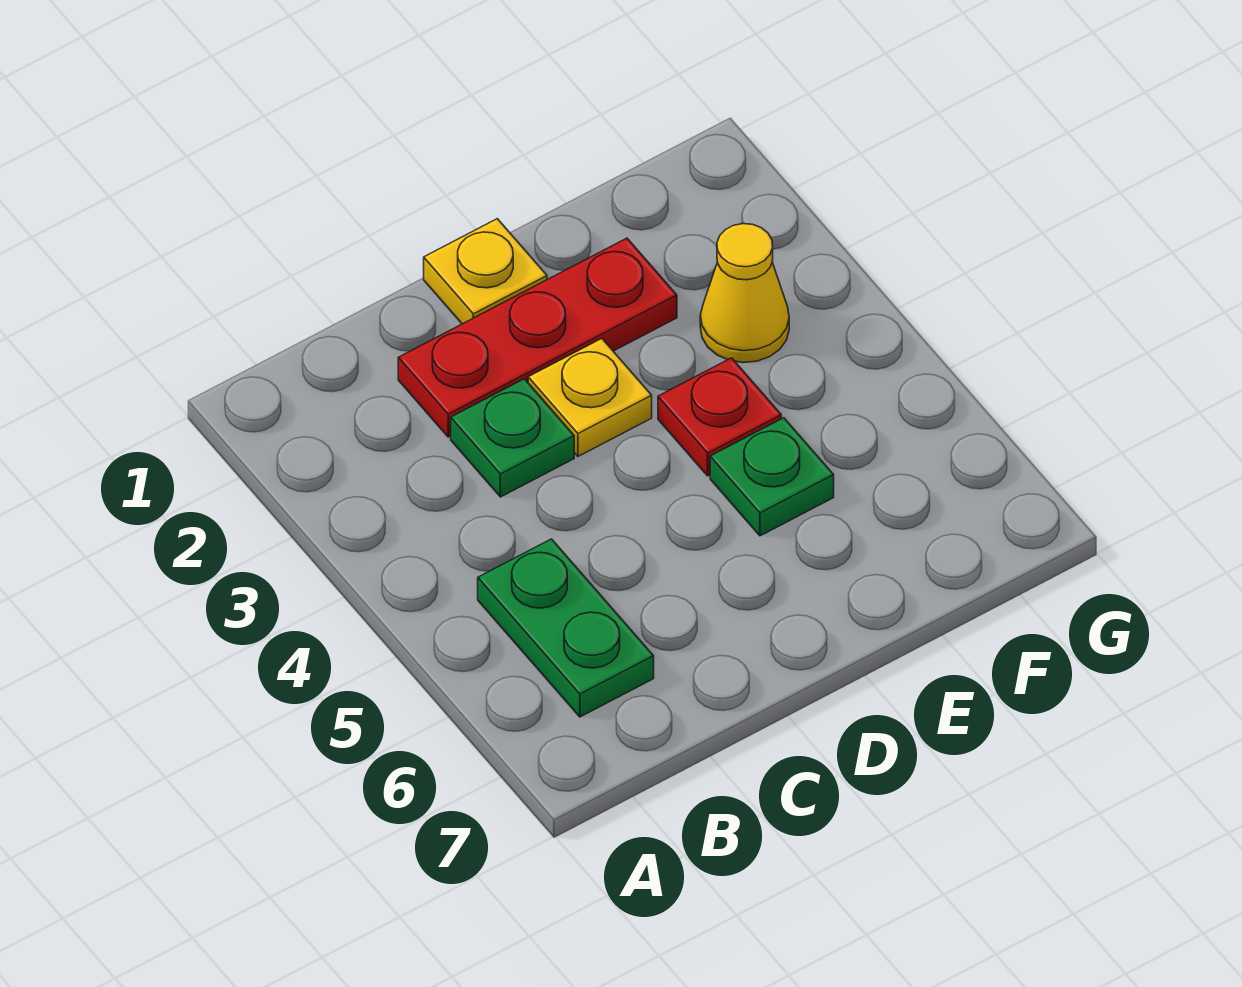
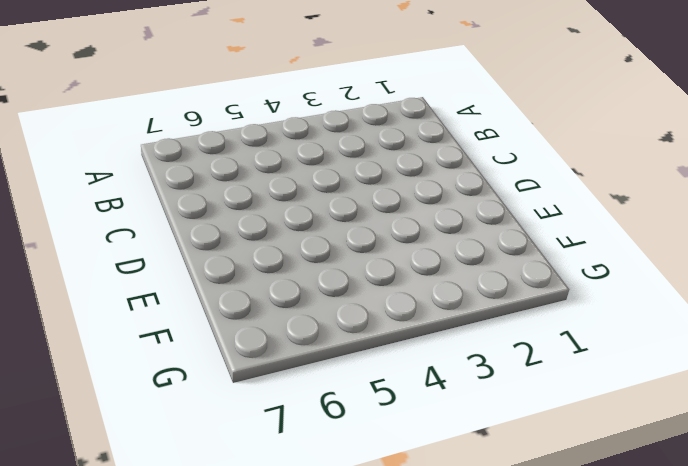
none -> green 1x2 plate [478,539,654,717]
none -> red 1x3 plate [398,238,677,437]

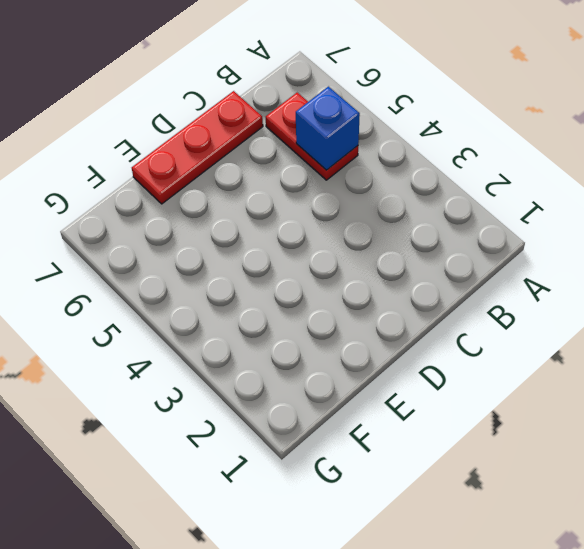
red 1x2 plate [266,93,358,180] -> green 1x2 plate [478,539,654,717]
blue 1x1 brick [296,87,360,170] -> none
red 1x3 plate [132,91,263,204] -> red 1x3 plate moved to [398,238,677,437]
none -> green 1x1 plate [451,379,574,497]
none -> yellow 1x1 plate [424,219,547,324]

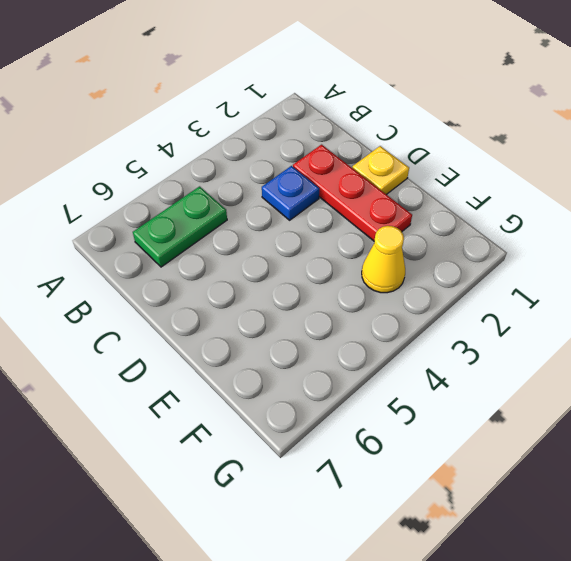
blue 1x1 plate [262,166,319,220] -> green 1x1 plate [451,379,574,497]
none -> yellow 1x1 plate [528,339,652,456]
none -> red 1x1 plate [658,358,781,476]

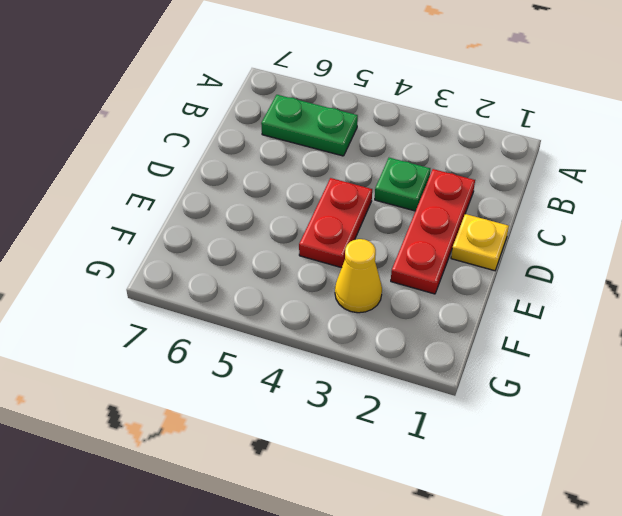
red 1x2 plate [299,178,372,268] -> red 1x1 plate [658,358,781,476]
none -> yellow 1x1 plate [528,339,652,456]
none -> green 1x1 plate [710,418,834,536]

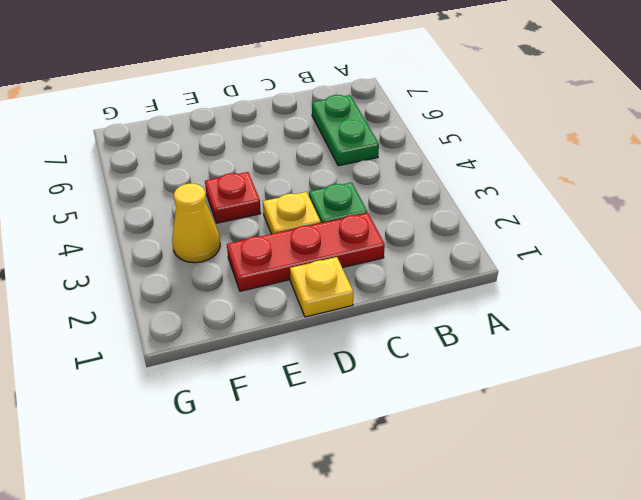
none -> green 1x1 plate [710,418,834,536]

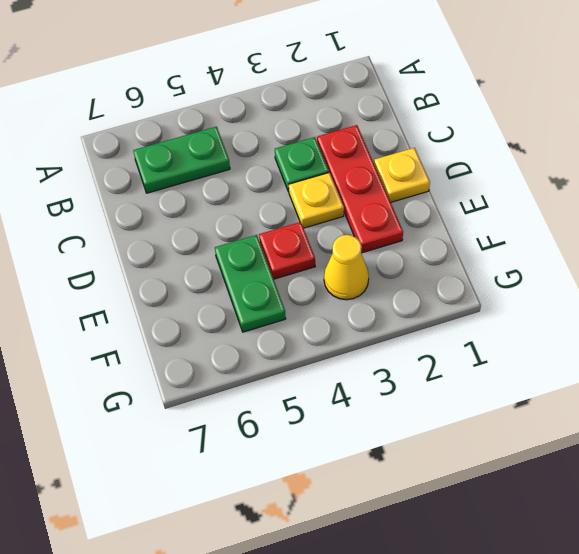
green 1x2 plate [215,235,286,332] -> green 1x1 plate [710,418,834,536]

